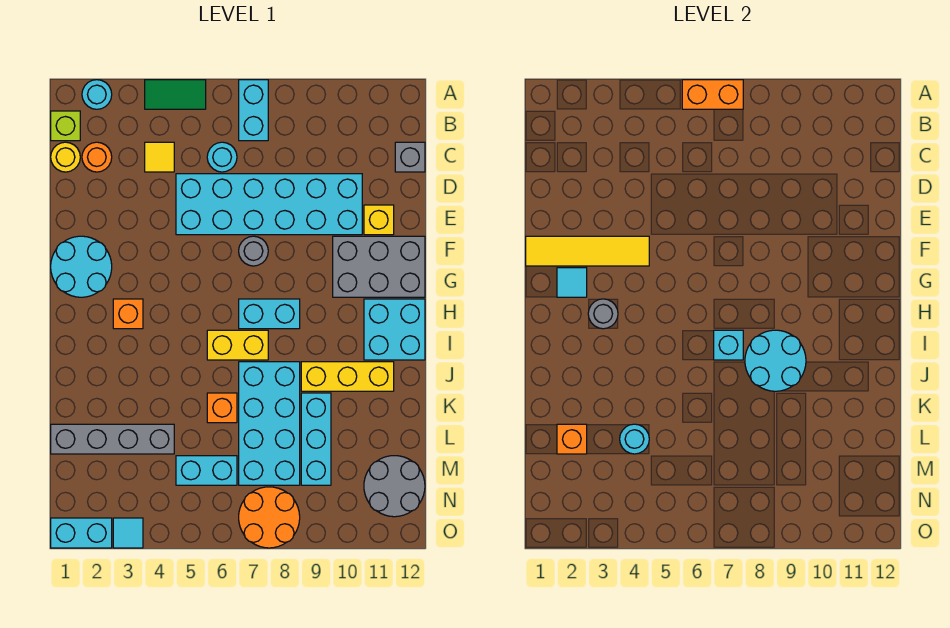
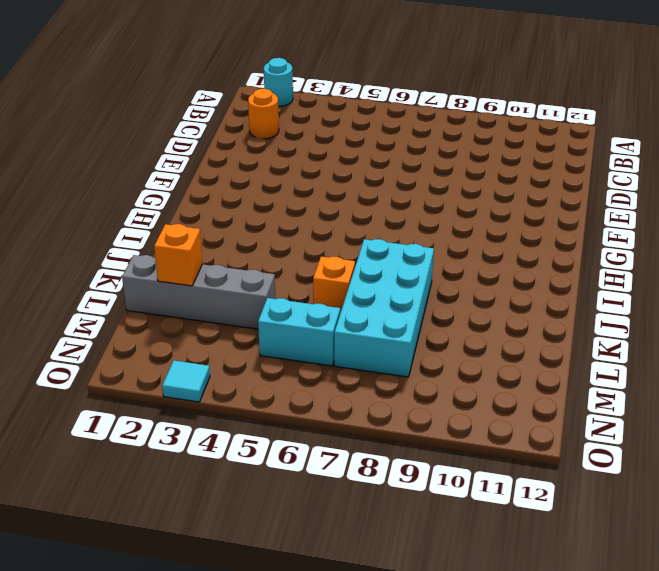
none -> green 1x2 tile [145,80,206,109]
none -> cyan 1x2 brick [239,80,268,141]
none -> lime 1x1 brick [51,111,80,141]
none -> yellow 1x1 round brick [51,142,80,172]

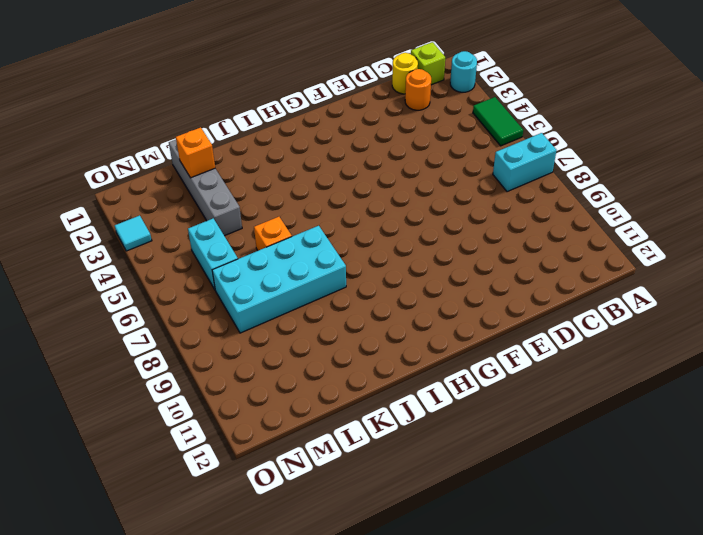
none -> yellow 1x1 tile [145,142,174,172]
none -> cyan 1x1 round brick [207,142,237,172]
none -> grey 1x1 brick [395,142,425,172]
none -> cyan 2x6 brick [176,174,362,235]

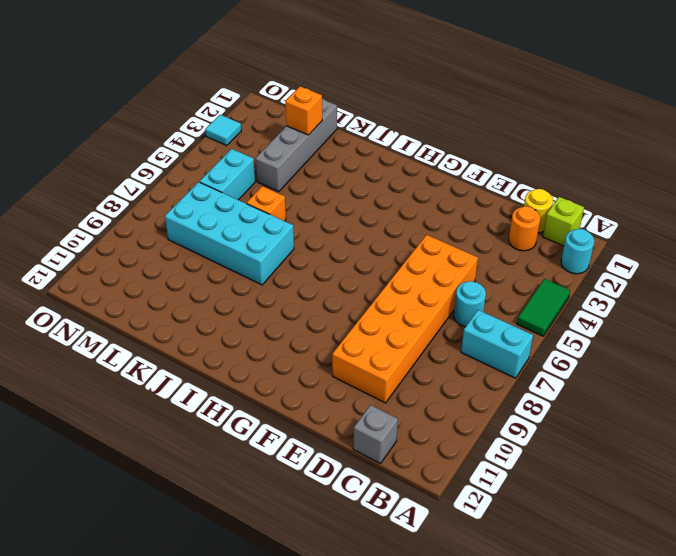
orange 2x6 brick [332,235,478,403] -> cyan 2x6 brick [176,174,362,235]
none -> yellow 1x1 tile [145,142,174,172]
none -> yellow 1x1 brick [364,205,394,235]
none -> cyan 2x2 round brick [51,236,112,297]
none -> grey 1x1 round brick [239,236,268,266]

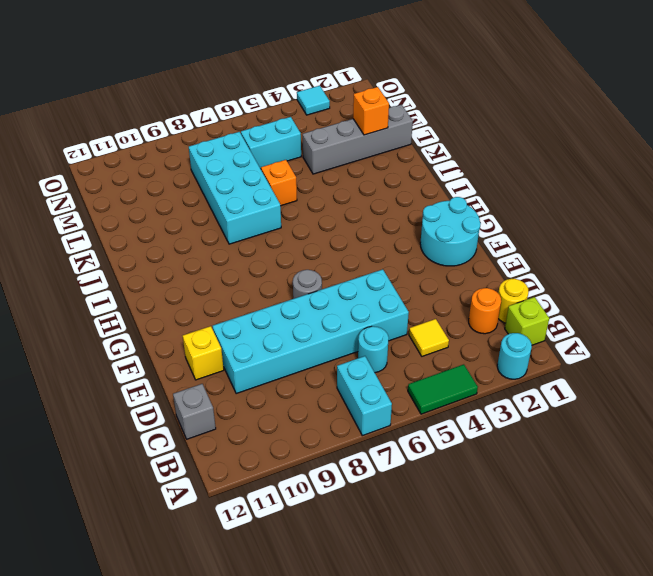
none -> grey 2x3 brick [333,236,425,297]
none -> orange 1x1 brick [113,299,143,329]
none -> cyan 1x2 brick [239,299,300,329]
none -> cyan 2x2 brick [364,299,425,360]

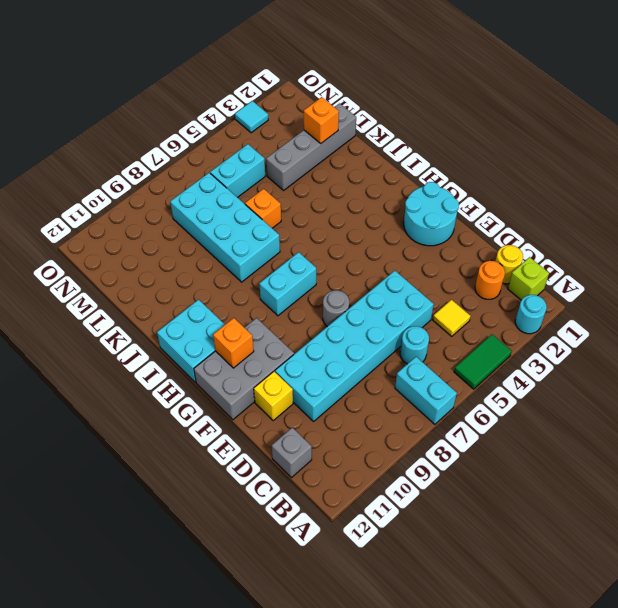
orange 1x1 brick [213,318,254,368] -> orange 1x1 brick moved to [113,299,143,329]
none -> yellow 1x2 brick [207,330,268,360]
none -> yellow 1x3 brick [301,362,394,391]
none -> cyan 1x3 brick [301,393,331,485]
none -> grey 2x2 round brick [364,456,425,517]

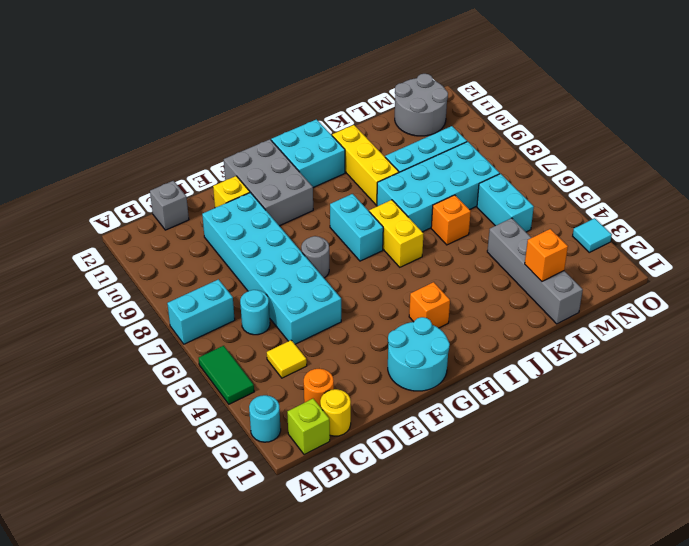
none -> orange 2x2 round brick [239,487,300,548]
none -> cyan 1x2 brick [51,518,112,548]
none -> orange 1x2 brick [682,80,743,109]
none -> yellow 1x4 tile [526,236,649,266]

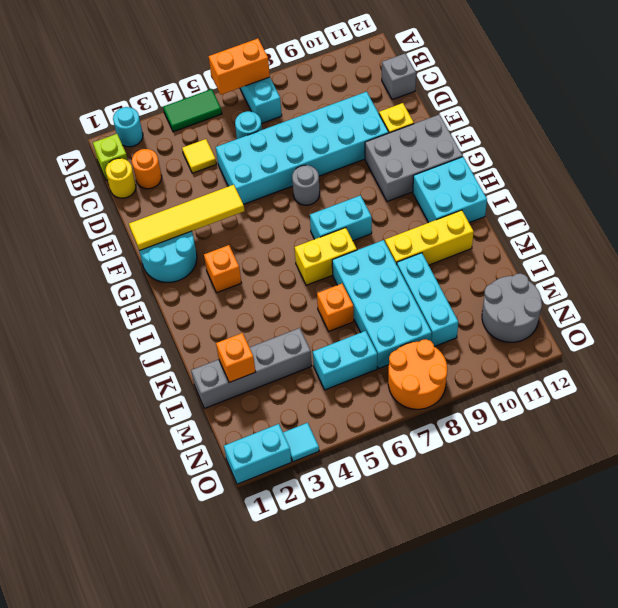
none -> cyan 1x1 tile [557,268,587,297]
none -> grey 1x1 round brick [588,299,618,329]
none -> cyan 1x1 brick [714,330,743,360]
none -> cyan 2x2 round brick [745,330,806,391]

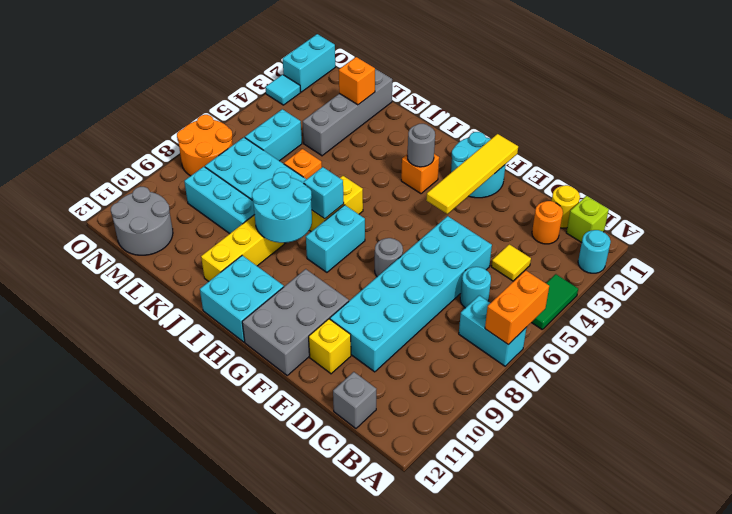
none -> cyan 1x1 tile [557,268,587,297]
none -> cyan 1x1 round brick [620,424,649,454]

